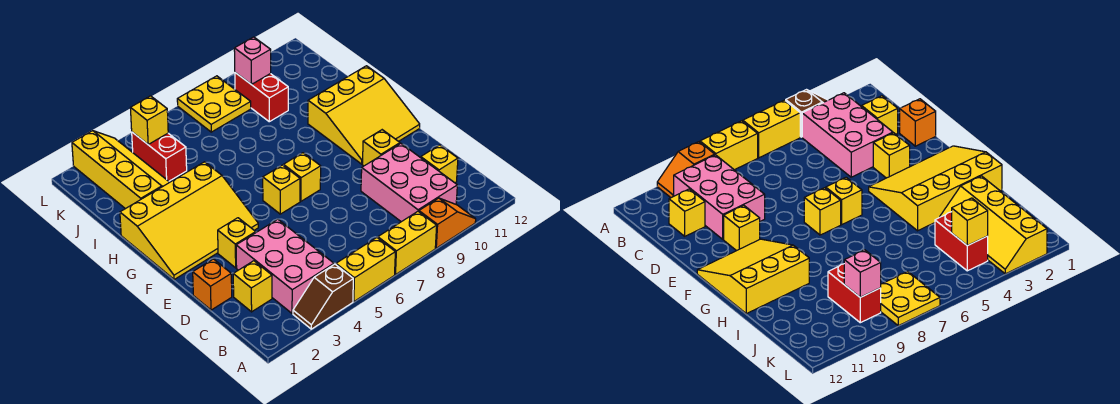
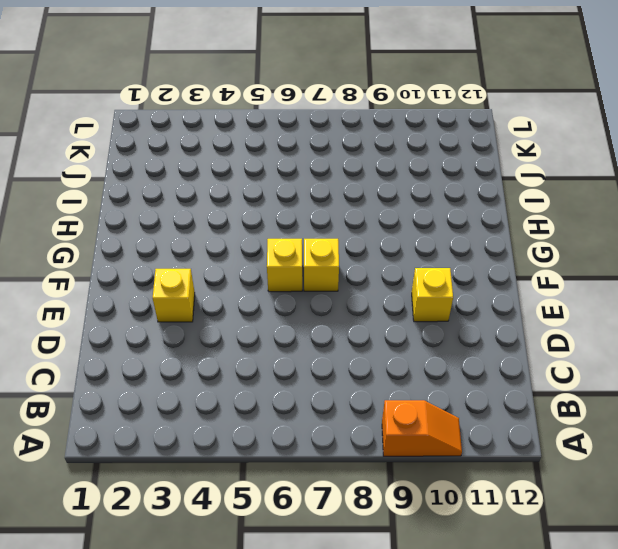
none -> brown 1x2 slope [293,264,353,329]
none -> yellow 1x2 brick [336,238,395,302]
none -> yellow 1x2 brick [378,212,437,275]

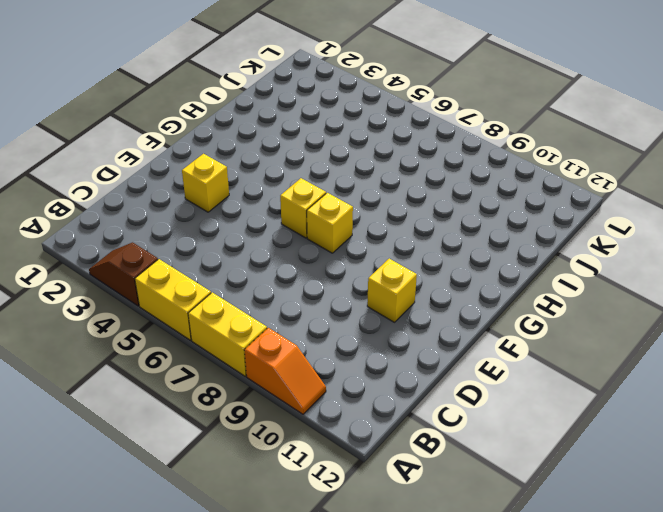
none -> pink 2x3 brick [236,219,334,314]
none -> pink 2x3 brick [361,144,457,222]
none -> yellow 1x1 brick [233,261,272,312]

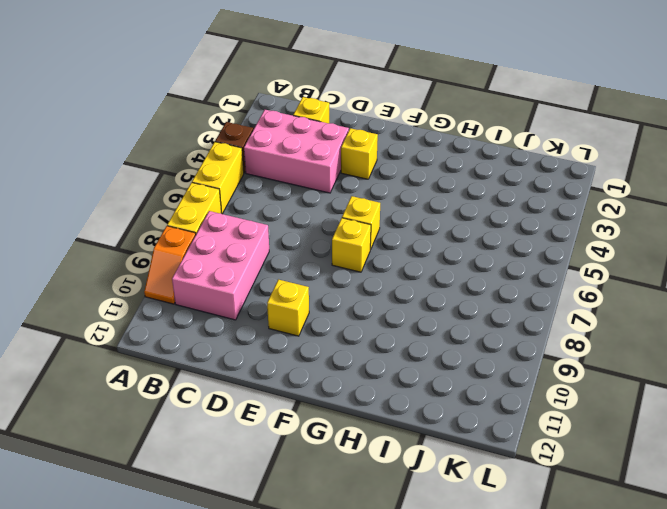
pink 2x3 brick [172,211,269,320] -> pink 2x3 brick turned to [361,144,457,222]
none -> yellow 1x1 brick [421,145,458,183]
none -> orange 1x1 brick [193,259,232,310]
none -> yellow 3x4 slope [120,162,258,279]

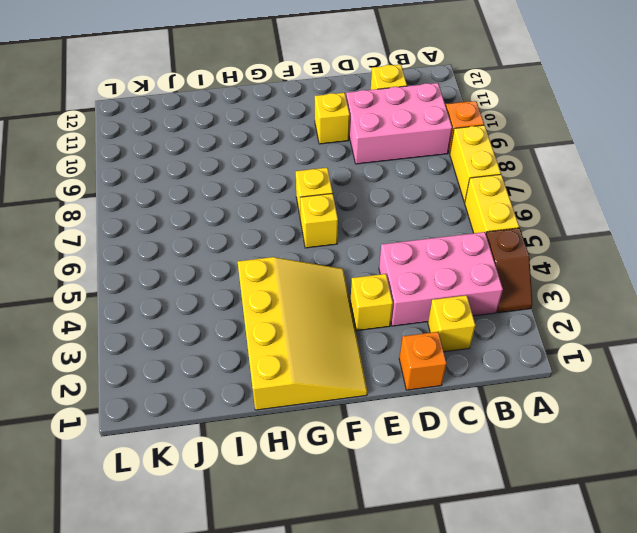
none -> yellow 3x3 slope [308,66,420,164]
none -> yellow 2x4 slope [72,131,170,209]
none -> red 1x2 brick [132,132,187,181]

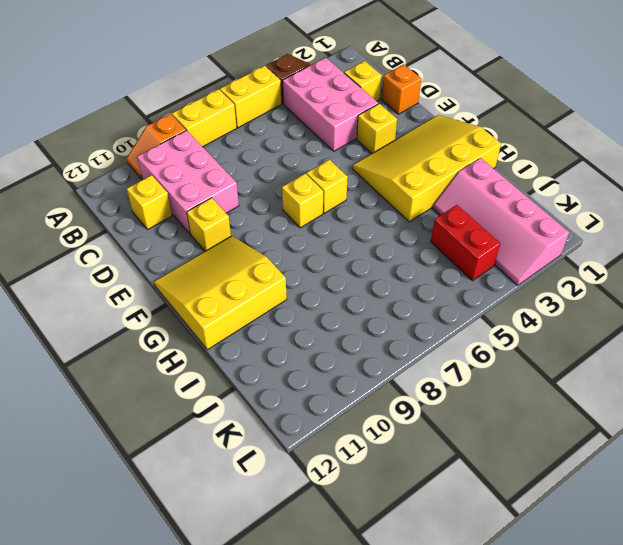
pink 2x4 slope [433,158,569,285] -> yellow 2x4 slope [72,131,170,209]
none -> red 1x2 brick [235,73,288,122]
none -> yellow 2x2 plate [177,76,251,132]
none -> yellow 1x1 brick [130,96,168,144]

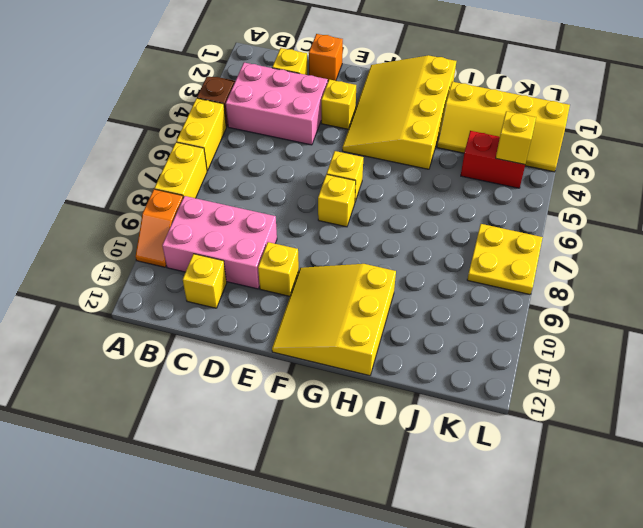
none -> red 1x2 brick [235,73,288,122]
none -> pink 1x1 brick [234,37,271,85]

